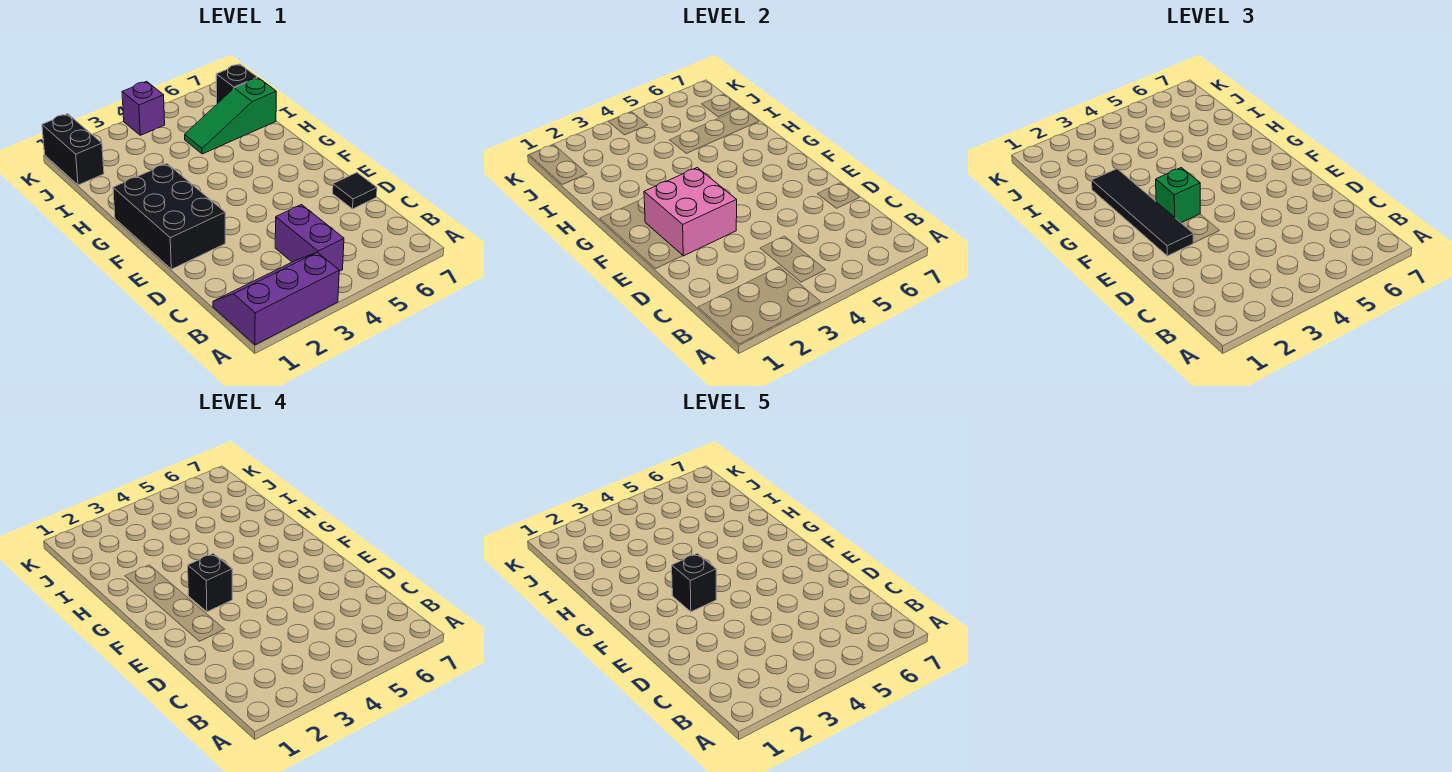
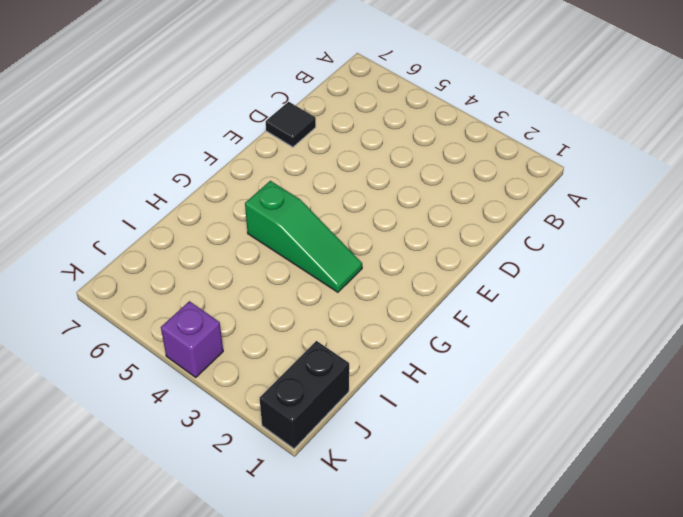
green 1x3 slope [245,181,362,292] -> green 1x3 slope moved to [185,78,276,154]
none -> purple 2x3 slope [213,252,339,345]
none -> purple 1x2 brick [275,205,344,271]
none -> black 2x3 brick [113,164,225,269]

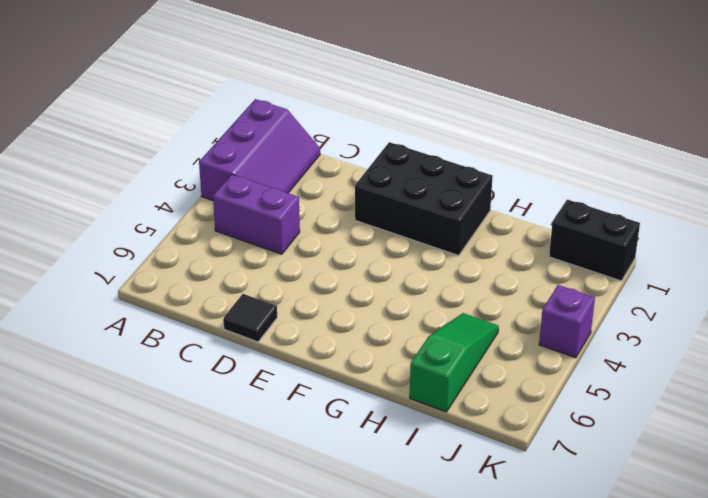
none -> black 1x1 brick [216,64,257,104]
none -> pink 2x2 brick [644,168,737,256]
none -> black 1x4 tile [1092,169,1193,256]

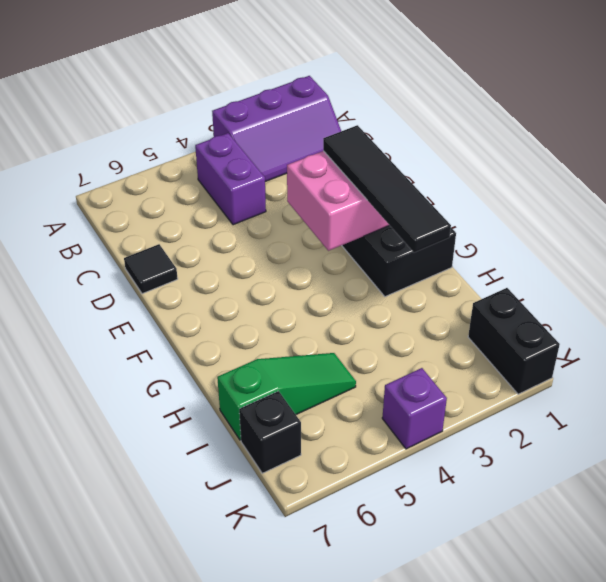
none -> green 1x1 brick [1156,168,1200,223]
none -> black 1x1 brick [188,554,232,612]
none -> black 1x1 brick [672,554,716,612]

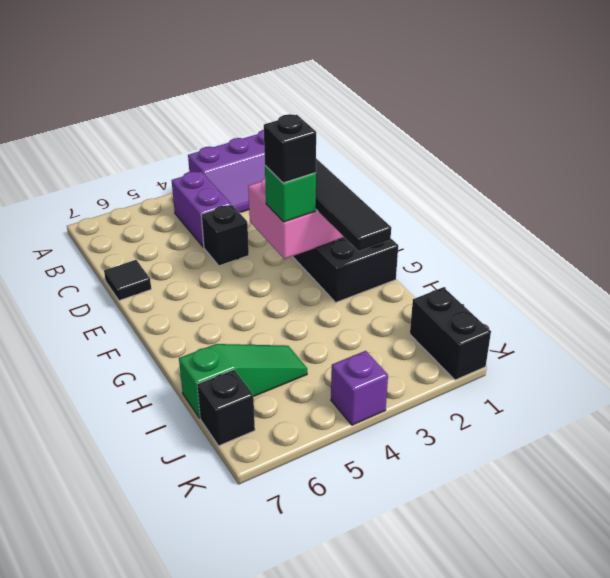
black 1x1 brick [201,205,249,266] -> black 1x1 brick moved to [672,554,716,612]

